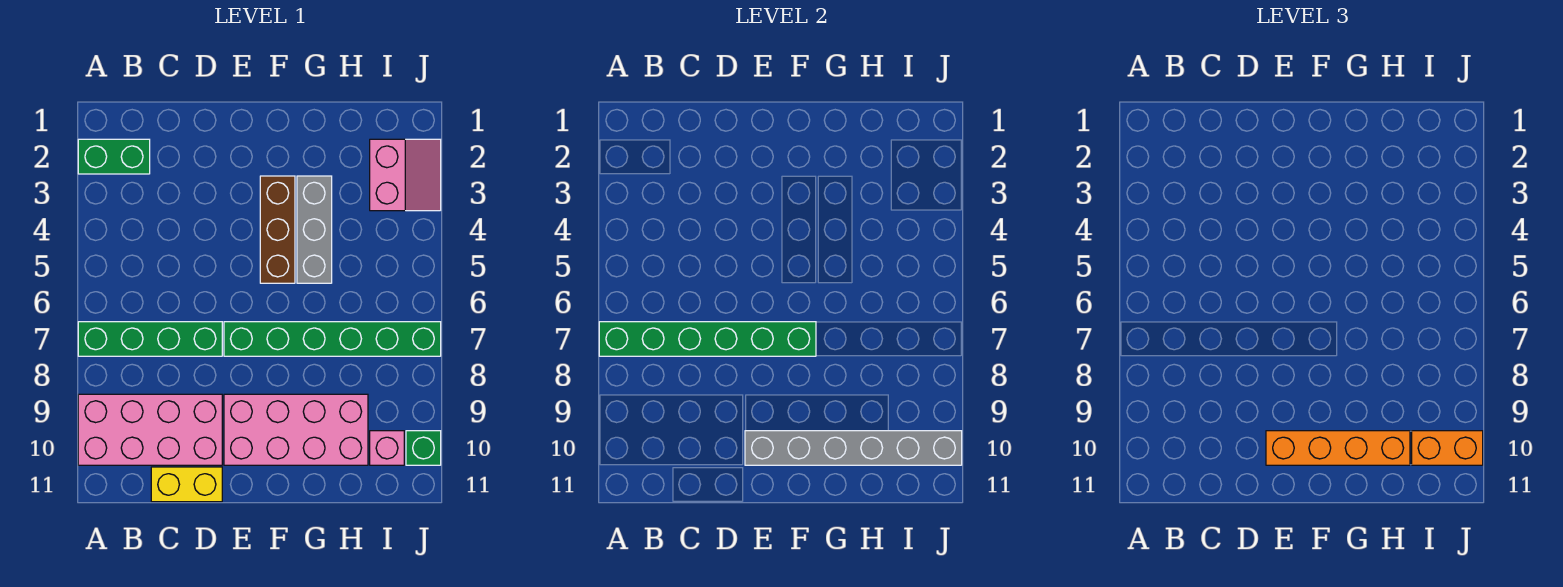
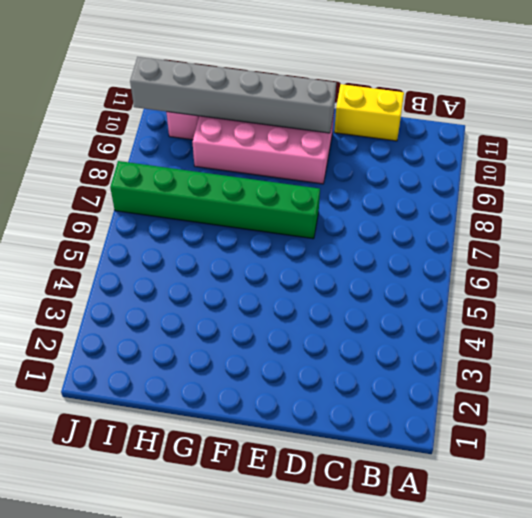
none -> green 1x2 brick [78,139,150,174]
none -> green 1x4 brick [78,322,222,356]
none -> pink 2x4 brick [78,394,222,465]

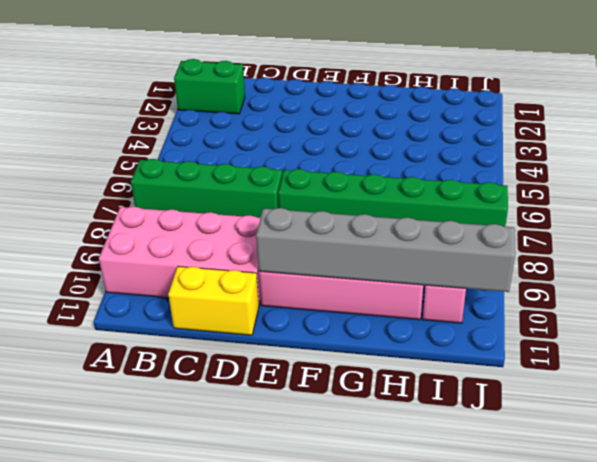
none -> brown 1x3 brick [260,176,295,283]
none -> grey 1x3 brick [297,176,332,283]
none -> pink 2x2 slope [370,139,441,211]

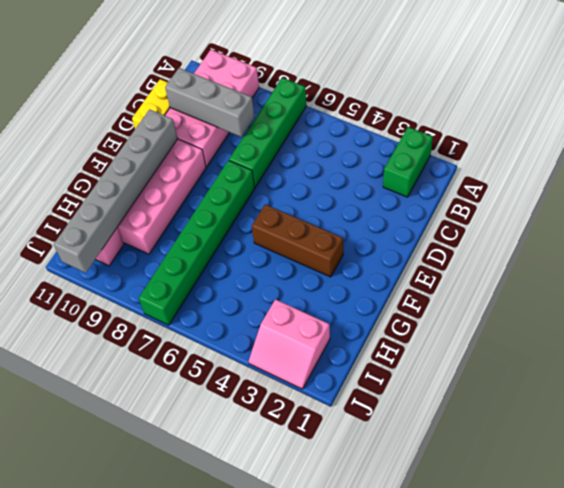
grey 1x3 brick [165,68,254,137] -> grey 1x3 brick moved to [297,176,332,283]
none -> green 1x1 brick [406,431,441,465]
none -> green 1x6 brick [599,322,816,356]
none -> orange 1x4 brick [1266,431,1410,465]

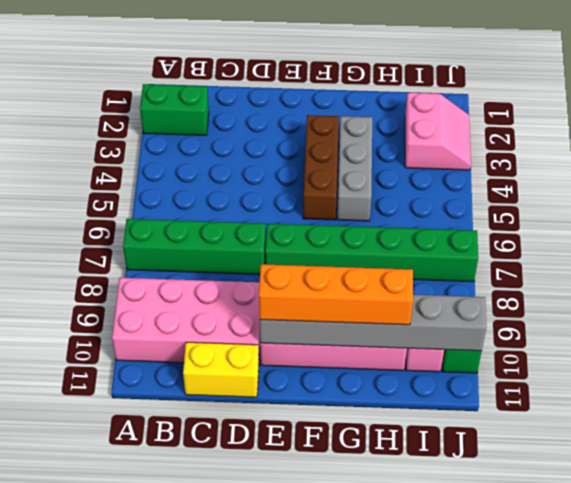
none -> green 1x6 brick [599,322,816,356]
none -> orange 1x2 brick [1412,431,1483,465]

